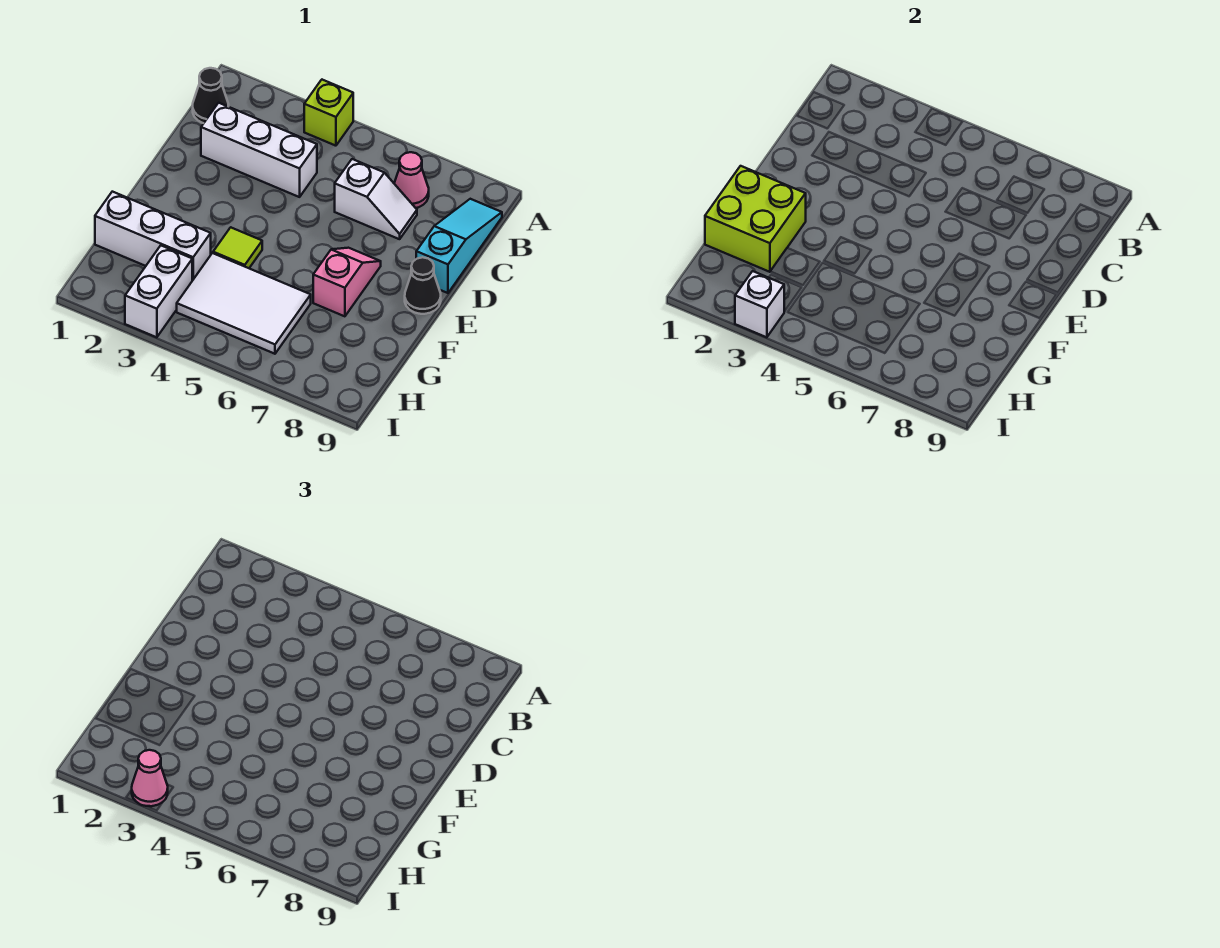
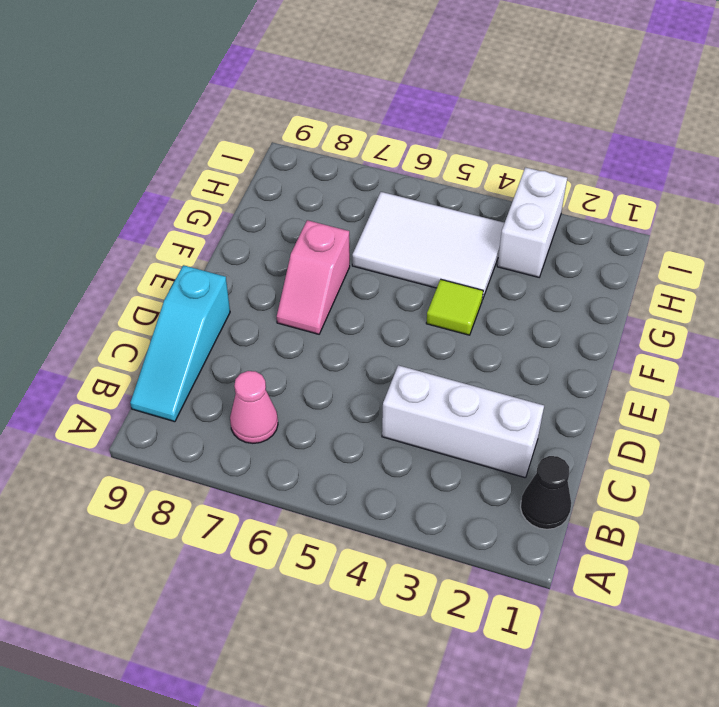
none -> lime 1x1 brick [304,80,353,146]
none -> white 1x2 slope [335,159,417,239]
none -> black 1x1 cone [405,257,441,314]

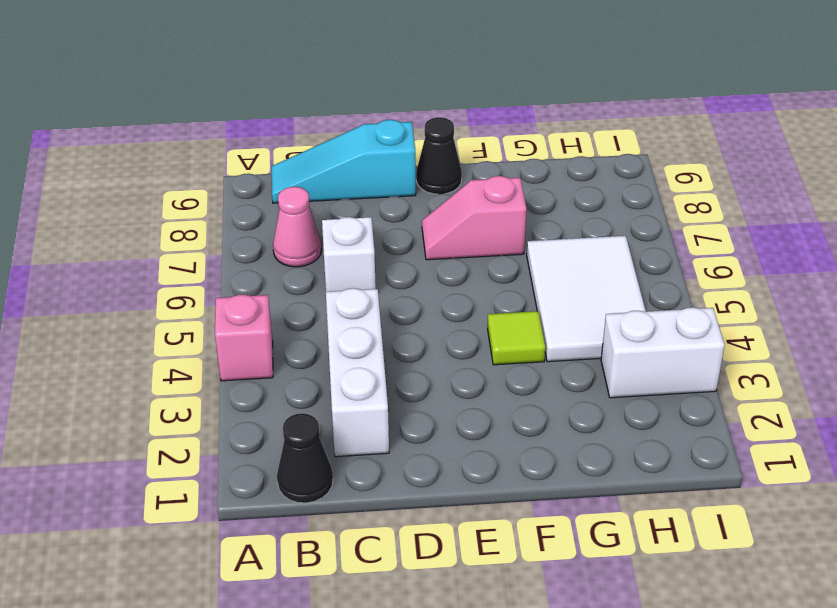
pink 1x1 brick [215,295,273,381] -> lime 1x1 brick [304,80,353,146]
none -> white 1x3 brick [95,192,211,281]
none -> lime 2x2 brick [705,166,806,272]
none -> white 1x1 brick [735,271,784,337]

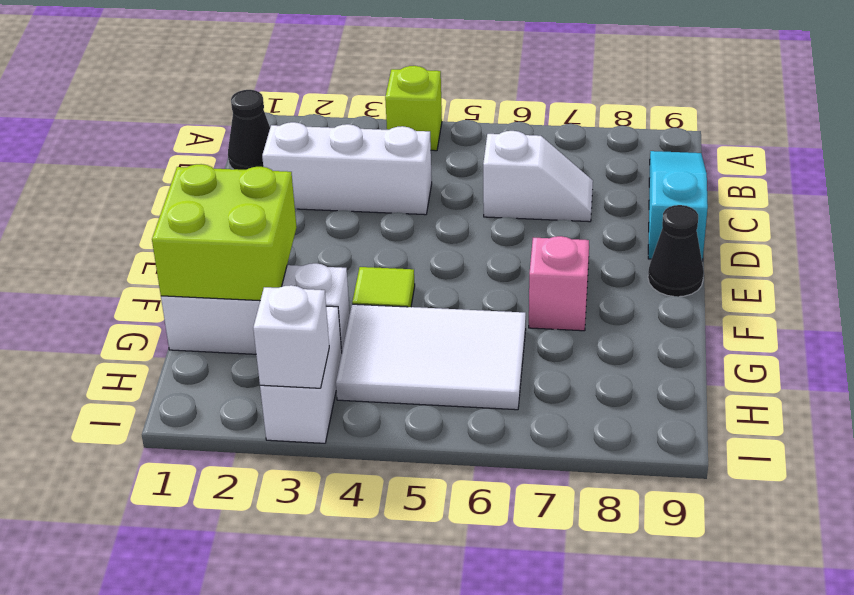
none -> pink 1x1 cone [394,152,429,208]
none -> pink 1x1 cone [132,750,168,806]

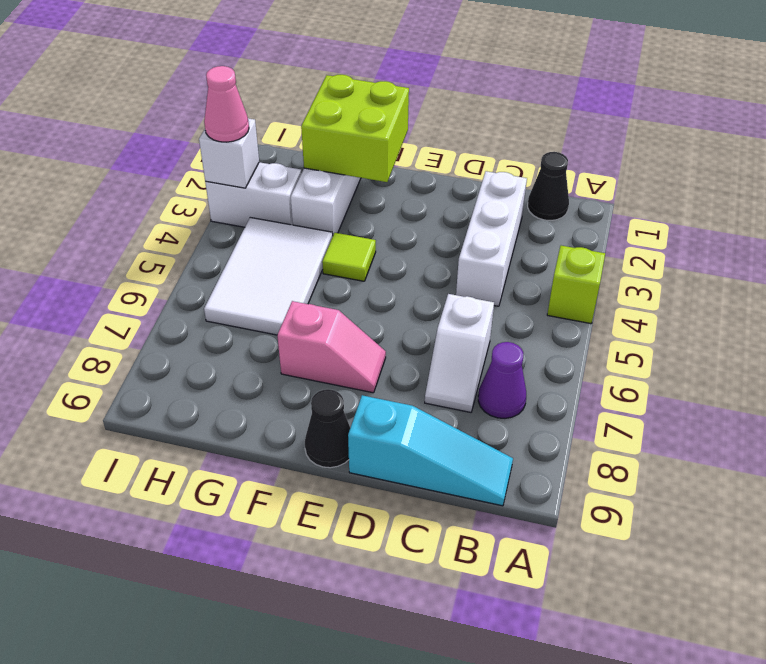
purple 1x1 cone [478,342,526,418] -> pink 1x1 cone [394,152,429,208]

